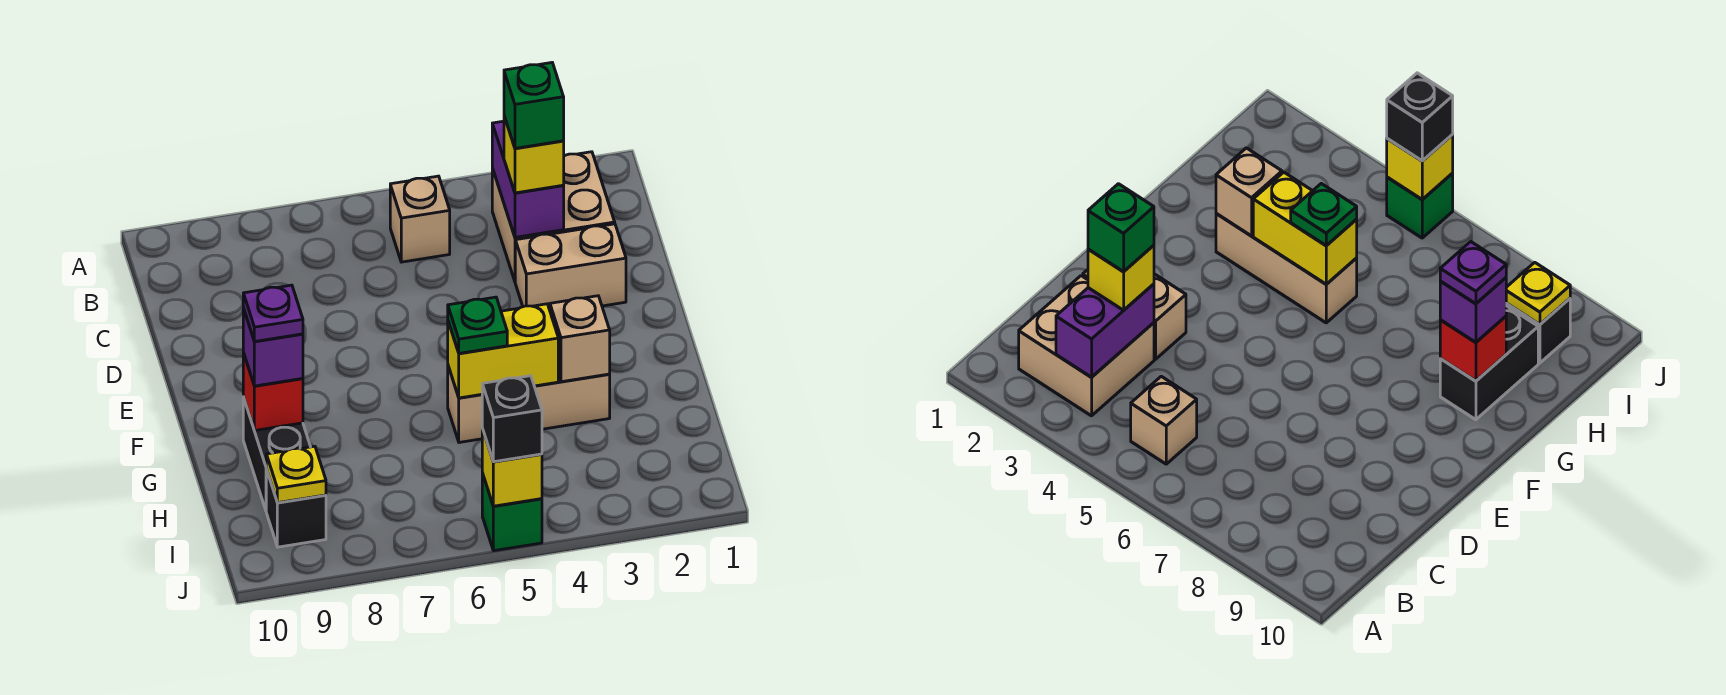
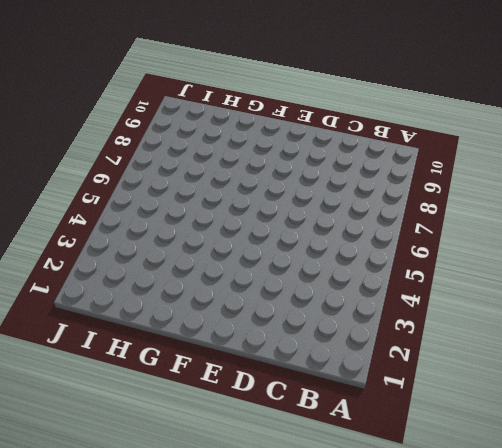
none -> tan 2x2 brick [492,152,615,281]
none -> tan 1x1 brick [390,176,450,262]
none -> tan 1x2 brick [515,224,626,310]

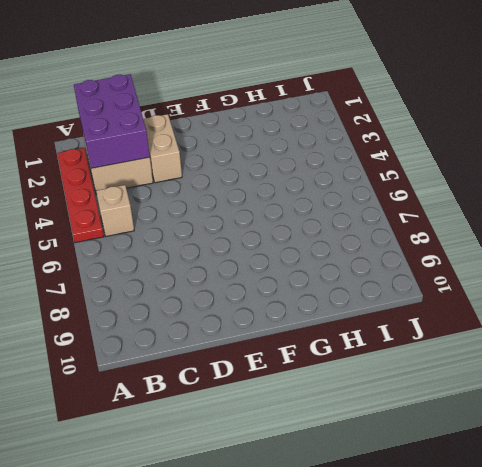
red 1x4 plate [57,148,104,243] -> none
purple 2x3 brick [74,74,150,168] -> purple 1x2 brick [492,121,564,237]
none -> tan 1x3 brick [448,366,610,442]
none -> black 1x2 brick [243,397,310,510]
none -> black 1x1 brick [266,469,326,547]

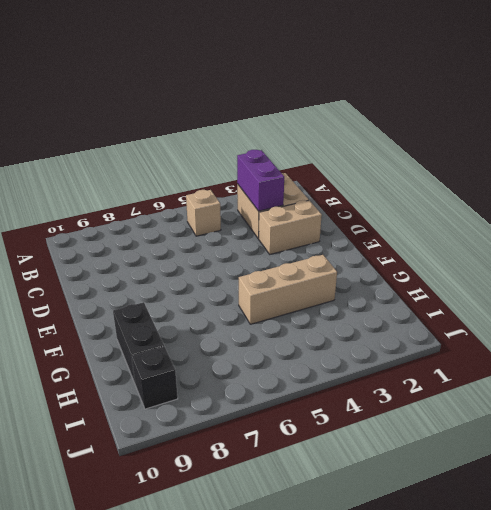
none -> green 1x1 brick [482,473,542,551]
none -> tan 1x1 brick [550,296,610,382]
none -> yellow 1x2 brick [448,304,558,398]

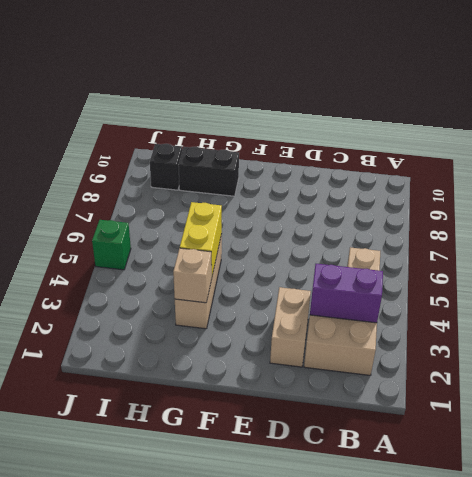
none -> red 1x1 brick [243,353,303,431]
none -> yellow 1x1 plate [266,446,326,503]
none -> yellow 1x1 brick [482,429,542,506]

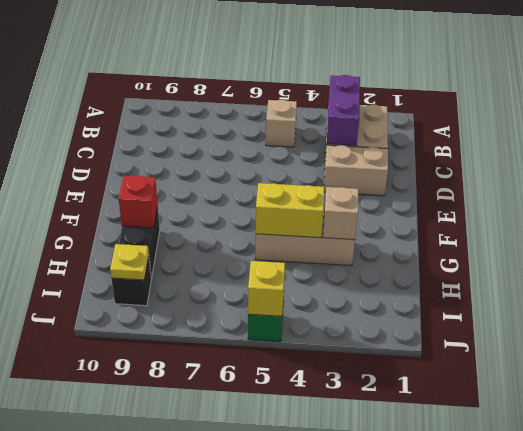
none -> yellow 1x1 brick [504,116,564,193]
none -> green 1x1 plate [448,297,507,353]
none -> purple 1x1 brick [243,308,303,386]

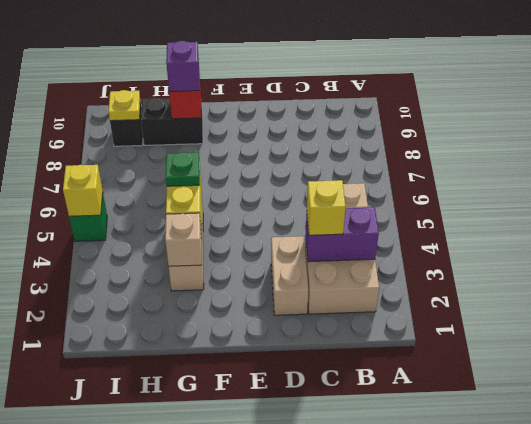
none -> black 1x1 brick [482,376,542,462]
none -> green 1x1 brick [504,63,564,148]
none -> purple 1x1 plate [243,285,303,342]

